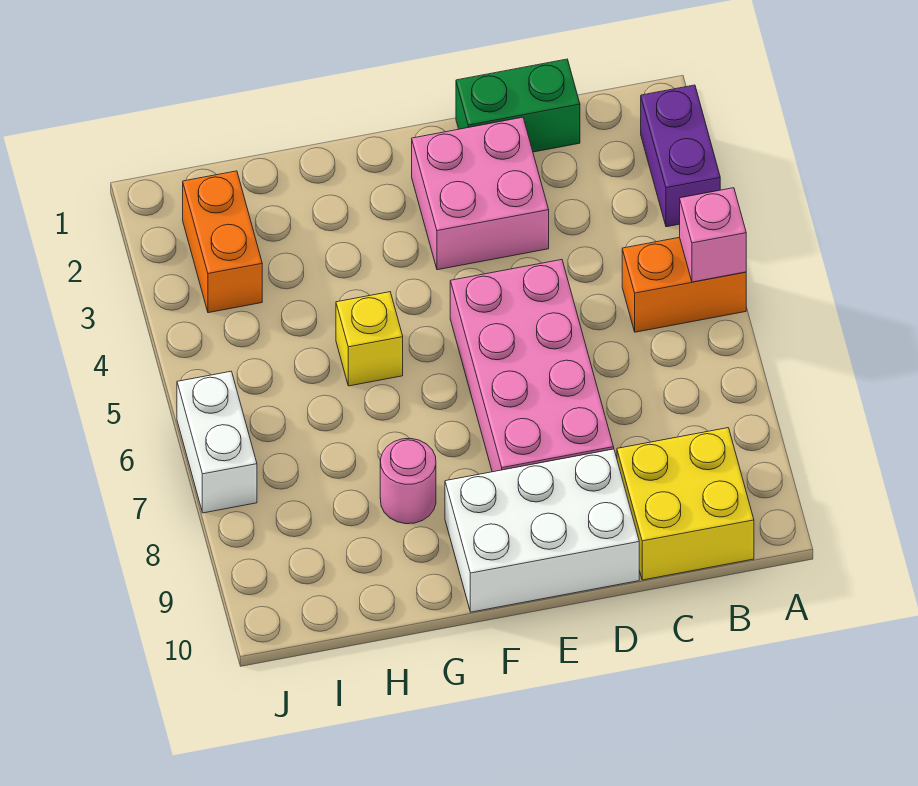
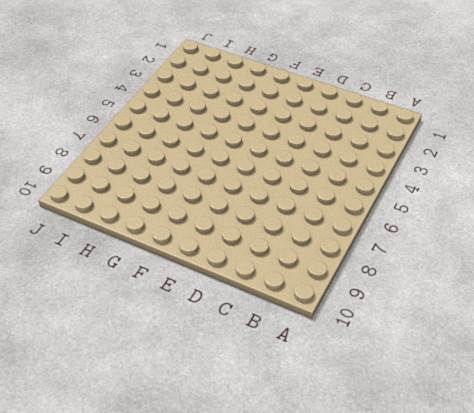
none -> purple 1x2 brick [641,85,720,227]
none -> orange 1x2 brick [622,237,746,332]
none -> yellow 2x2 brick [617,428,754,580]

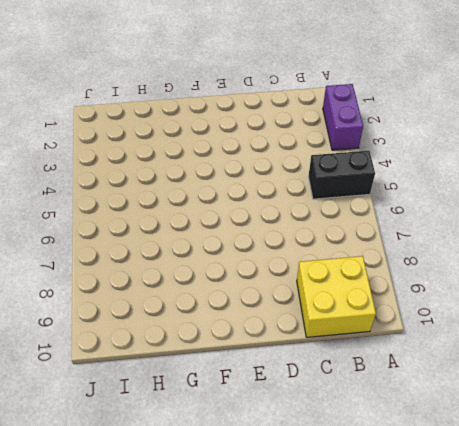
black 1x2 brick [308,151,375,199] -> orange 1x2 brick [622,237,746,332]
none -> green 1x2 brick [456,59,580,152]
none -> pink 2x2 brick [412,117,549,270]
none -> pink 2x4 brick [450,260,614,472]

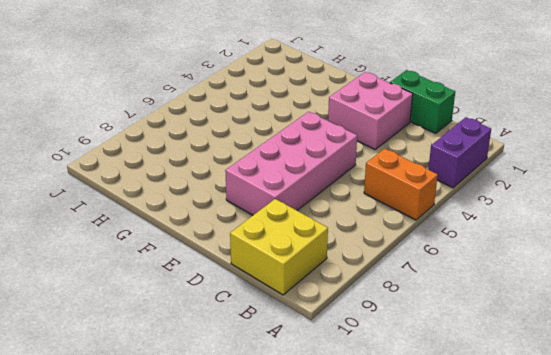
none -> white 2x3 brick [445,449,639,612]
none -> yellow 1x1 brick [336,292,403,386]
none -> pink 1x1 round brick [380,438,436,524]

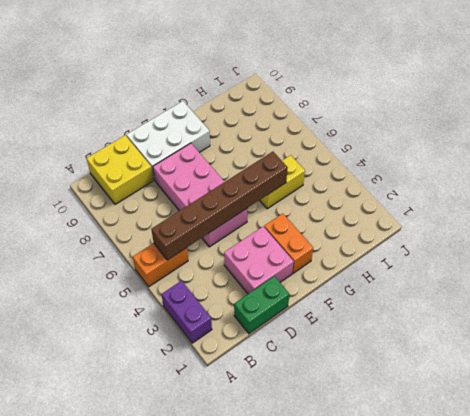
brown 1x6 brick [151,152,288,260] -> none
orange 1x2 brick [264,213,313,273] -> orange 1x2 brick moved to [183,171,262,313]
yellow 1x2 brick [260,155,305,209] -> yellow 1x1 brick [336,292,403,386]
none -> pink 1x1 round brick [380,438,436,524]
none -> white 1x2 brick [177,371,257,513]
none -> pink 1x1 brick [680,188,746,282]

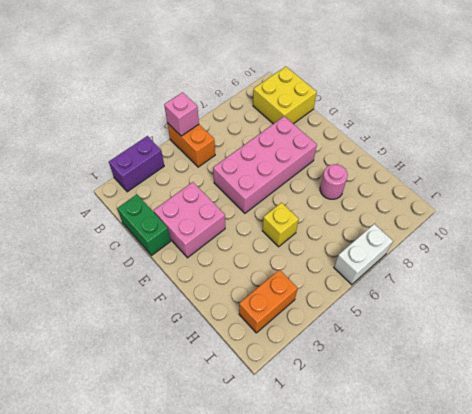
none -> white 2x3 brick [445,449,639,612]

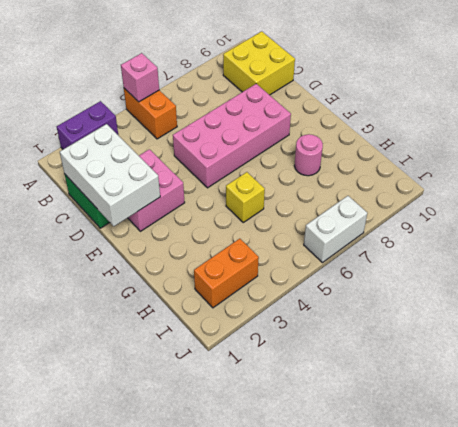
white 2x3 brick [60,124,160,226] -> white 2x3 brick moved to [445,449,639,612]

